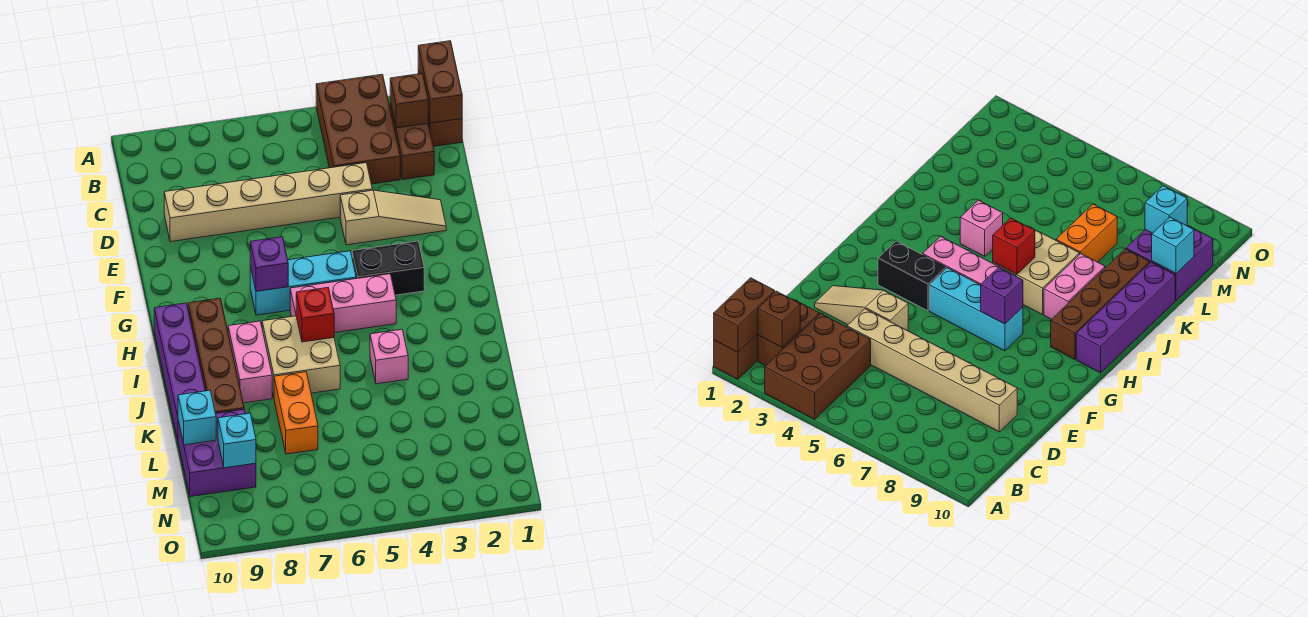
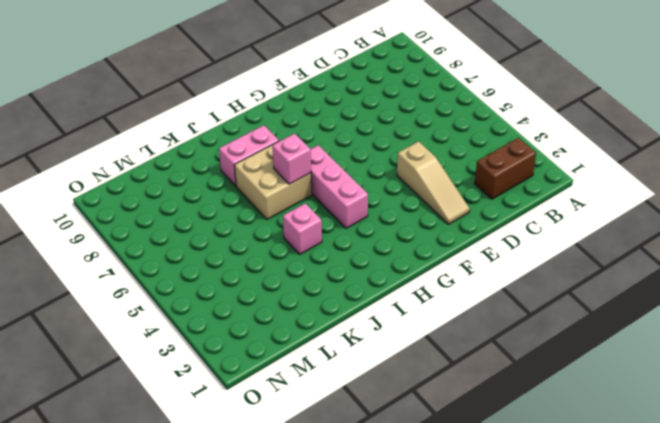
pink 1x1 brick [272,134,311,184] -> red 1x1 brick [296,288,334,342]
none -> brown 1x2 brick [418,70,462,147]
none -> brown 2x3 brick [316,74,400,184]
none -> tan 1x6 brick [164,163,372,242]

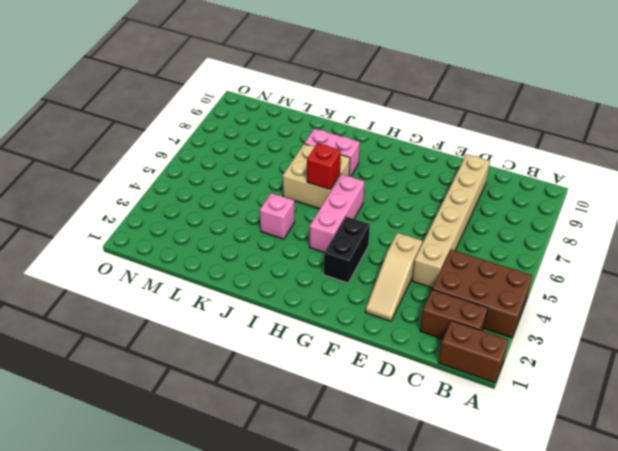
none -> cyan 1x3 brick [250,251,356,315]
none -> brown 1x4 brick [188,298,244,413]
none -> purple 1x4 brick [154,303,205,439]

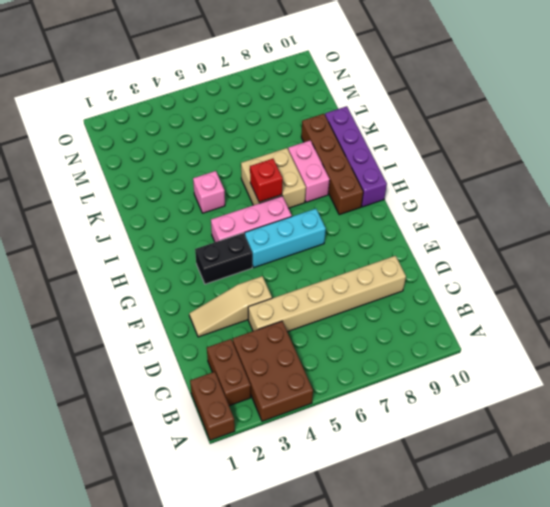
none -> orange 1x2 brick [274,372,318,454]
none -> purple 2x2 brick [178,409,256,497]
none -> brown 1x2 brick [418,41,462,123]

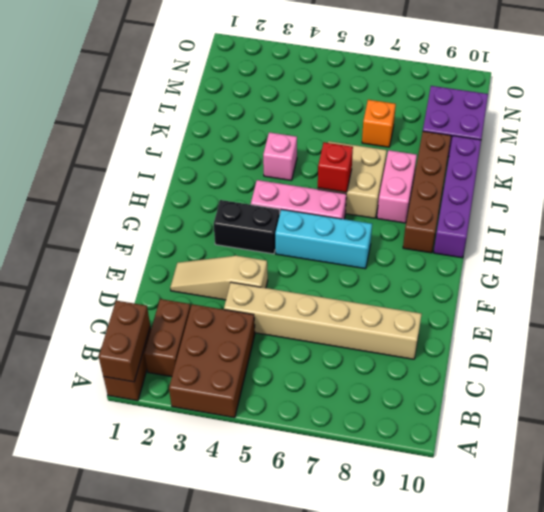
orange 1x1 brick [362,100,396,147] -> orange 1x2 brick [274,372,318,454]
none -> brown 1x1 brick [390,74,428,128]
none -> purple 1x1 brick [250,237,288,291]
none -> cyan 1x1 brick [178,390,216,445]

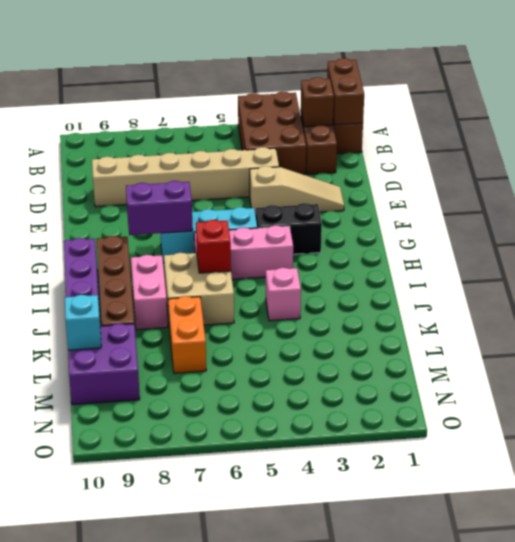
purple 1x2 brick [126,181,193,235] -> purple 1x1 brick [250,237,288,291]
none -> cyan 1x1 brick [218,413,256,468]

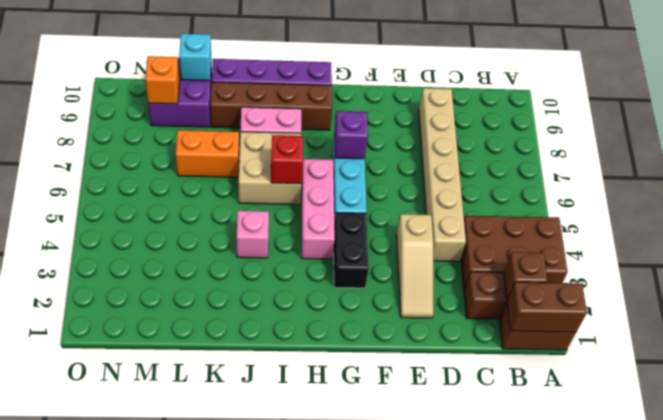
orange 1x1 brick [145,56,179,104] -> cyan 1x1 brick [218,413,256,468]

